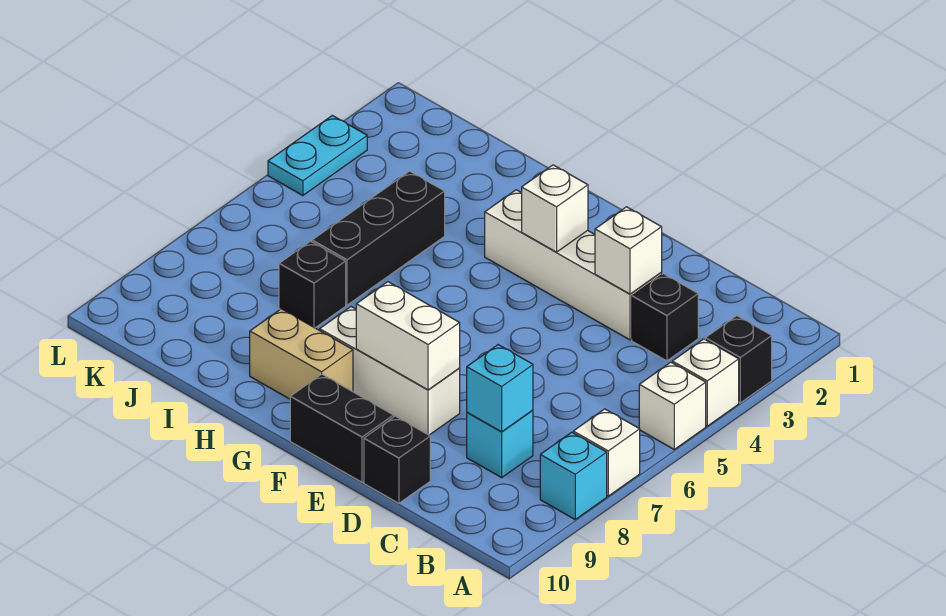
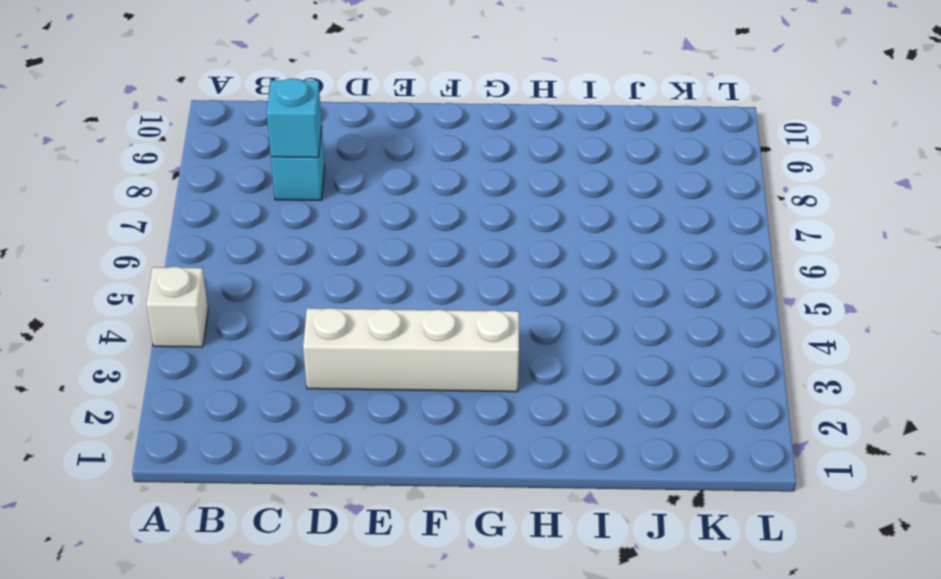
none -> black 1x1 brick [705,316,772,403]
none -> white 1x1 brick [639,362,706,449]
none -> white 1x1 brick [573,409,640,496]

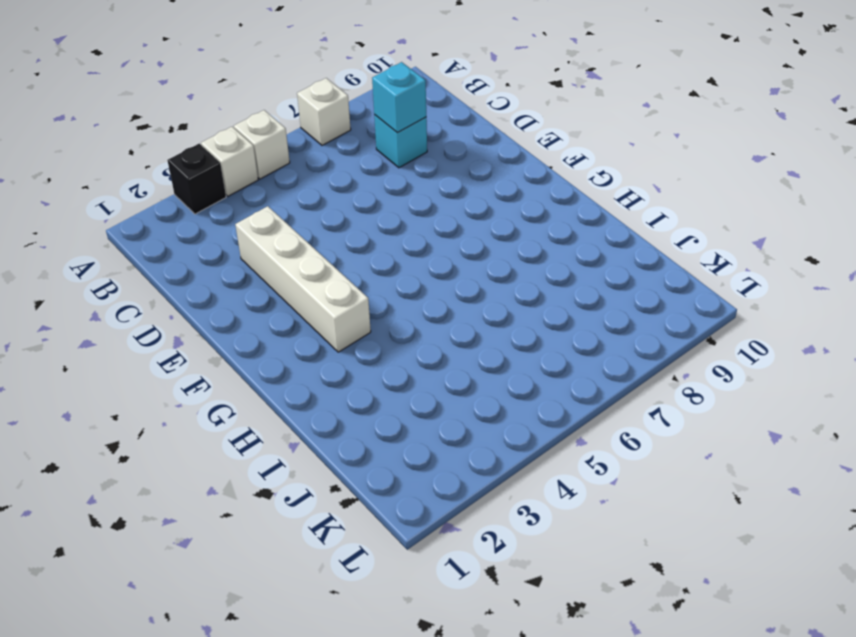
none -> cyan 1x1 brick [540,432,607,519]
none -> black 1x1 brick [632,274,698,361]
none -> black 1x1 brick [364,416,430,503]

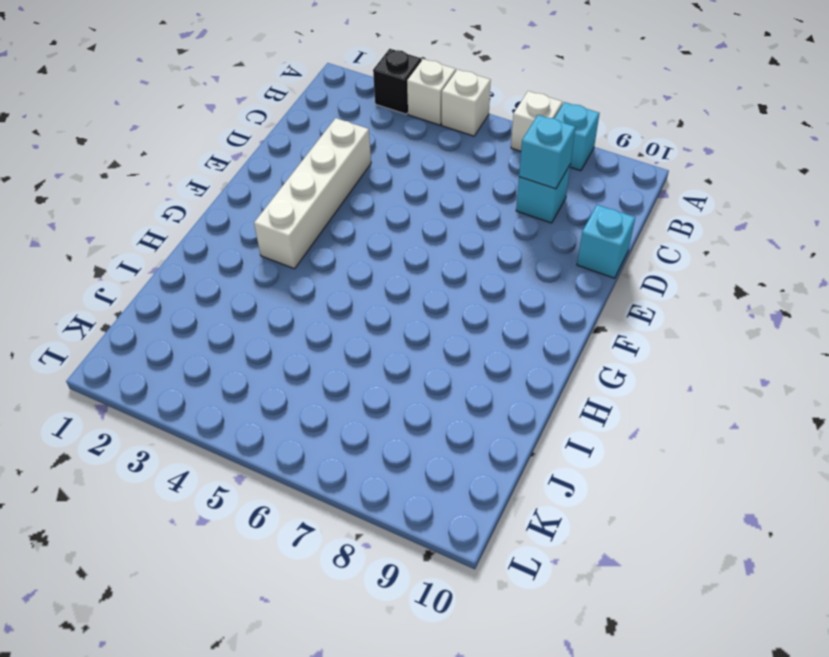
cyan 1x1 brick [577,205,635,278] -> black 1x1 brick [364,416,430,503]
none -> black 1x1 brick [632,274,698,361]
none -> white 1x3 brick [320,307,460,435]
none -> black 1x2 brick [290,374,394,482]

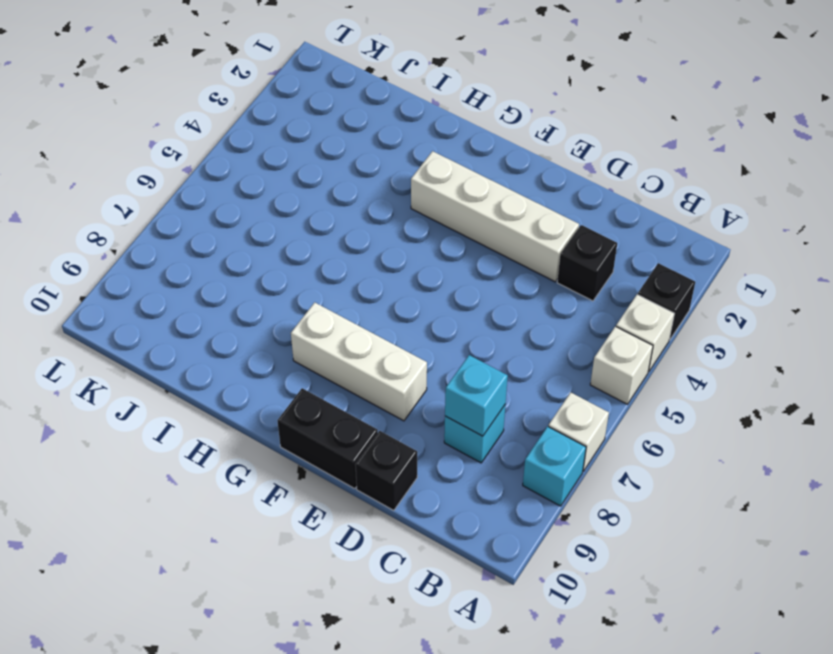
none -> tan 1x2 brick [250,309,353,399]
none -> black 1x3 brick [312,171,445,305]
none -> black 1x1 brick [279,241,346,328]

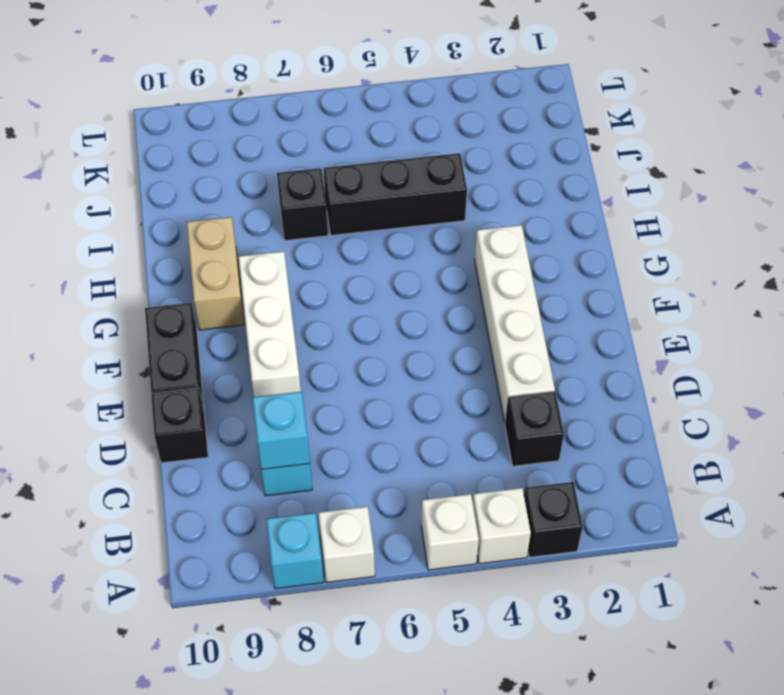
none -> cyan 1x2 plate [268,115,367,196]
none -> white 1x1 brick [595,207,662,294]
none -> white 1x2 brick [356,282,460,390]

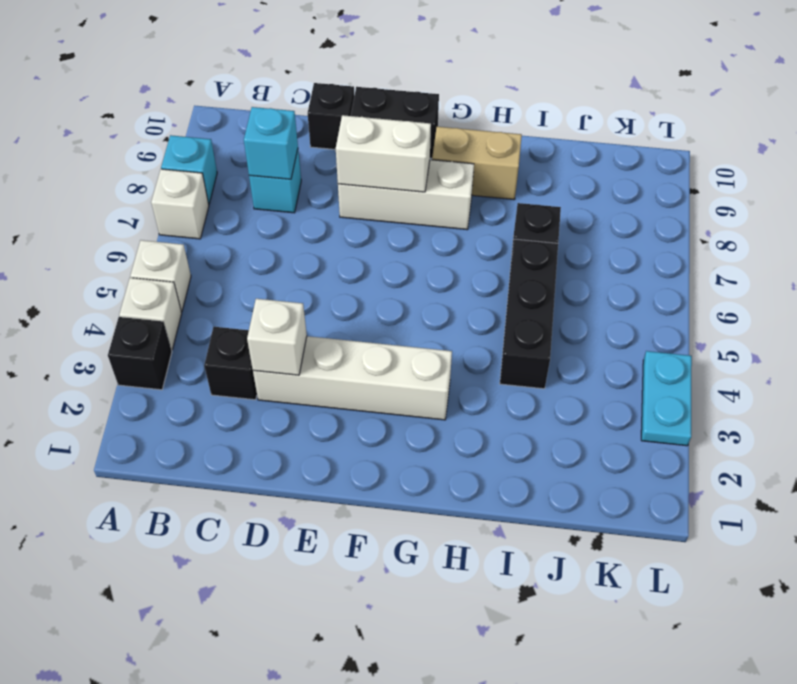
none -> white 1x1 brick [522,165,588,252]

